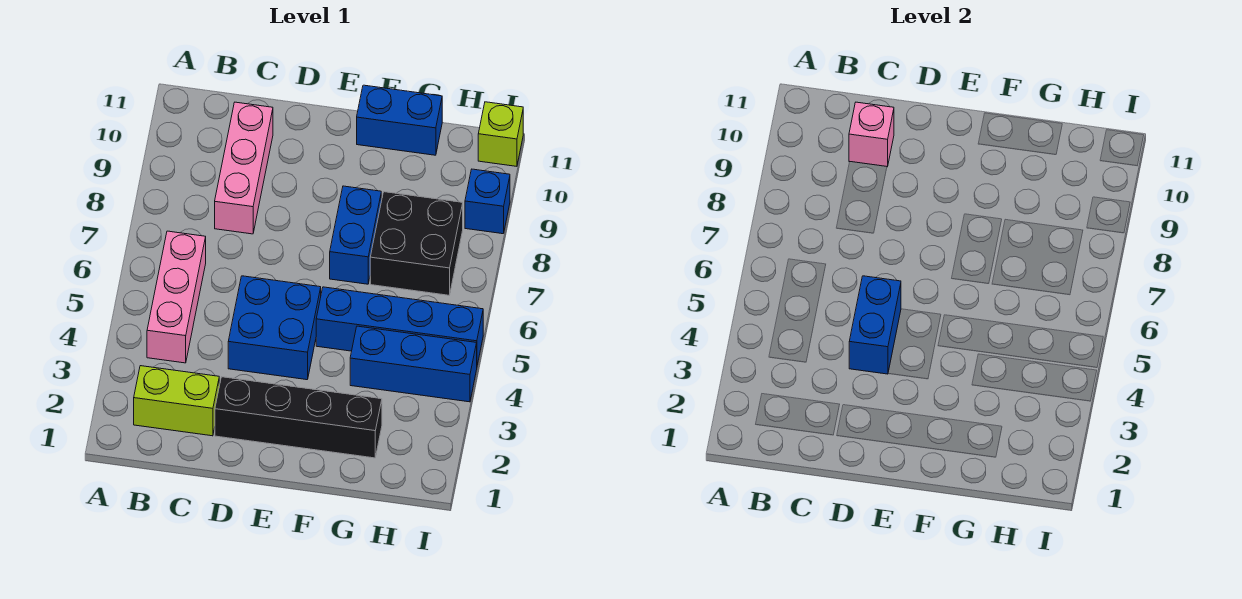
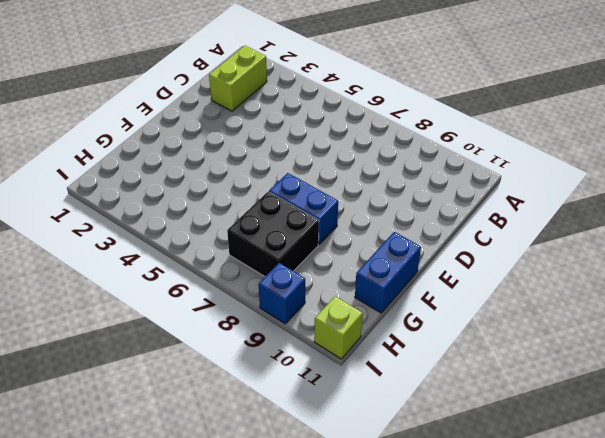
none -> pink 1x3 brick [147,231,206,363]
none -> pink 1x3 brick [215,102,273,234]
none -> black 1x4 brick [215,377,382,458]

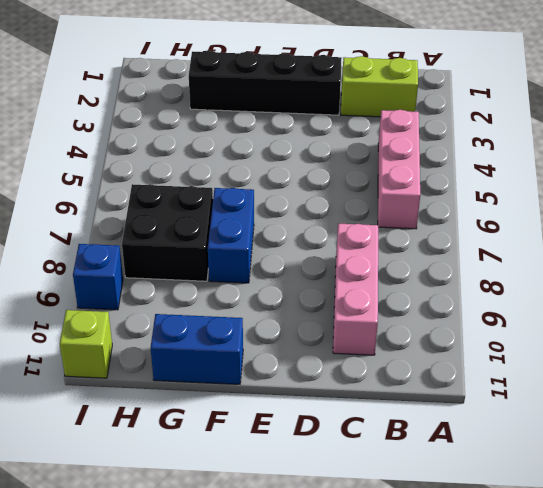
none -> blue 2x2 brick [228,276,321,380]
none -> blue 1x4 brick [316,287,483,365]
none -> blue 1x3 brick [350,326,477,402]

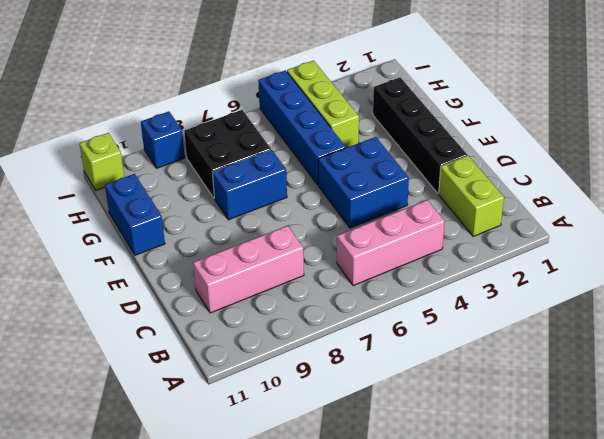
lime 1x3 brick [287,61,359,148] -> blue 1x3 brick [350,326,477,402]
none -> pink 1x1 brick [849,102,894,167]
none -> blue 1x2 brick [849,276,901,374]

